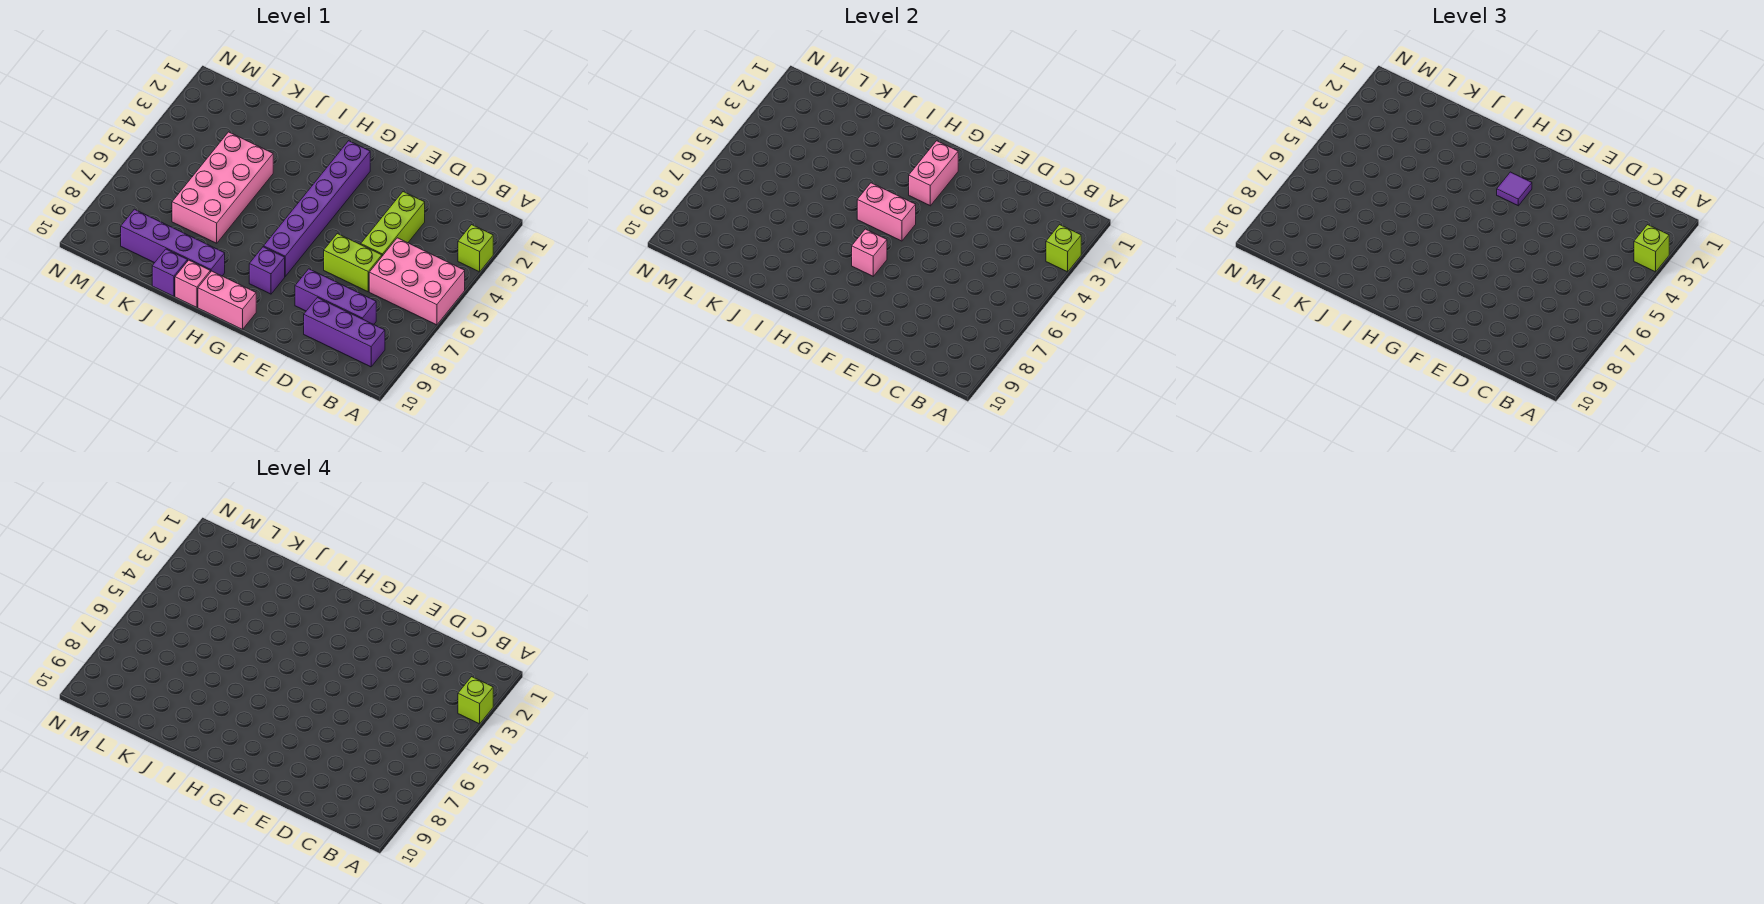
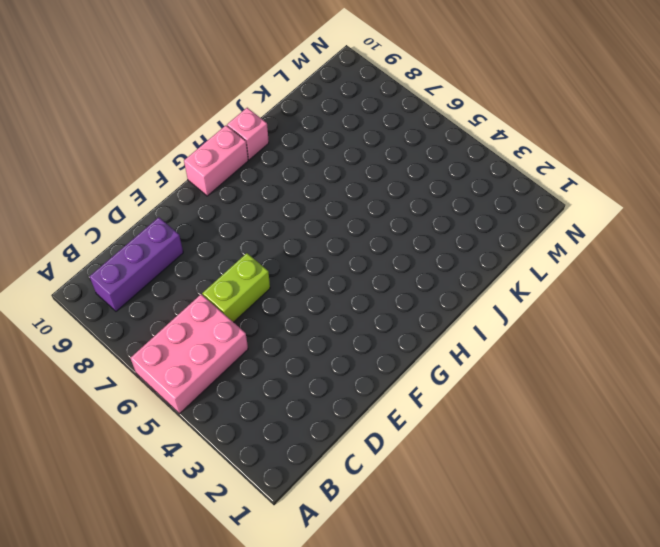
none -> lime 1x1 brick [458,225,493,272]
none -> purple 1x3 brick [295,269,376,324]
none -> lime 1x3 brick [361,192,425,256]

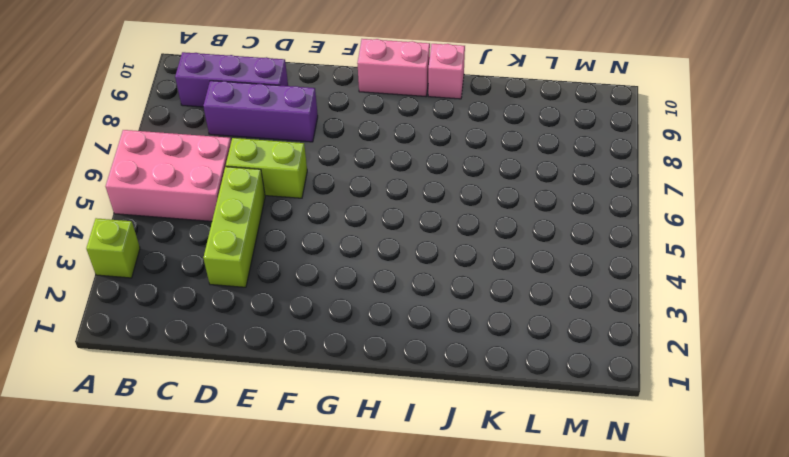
none -> purple 1x6 brick [264,141,370,276]
none -> purple 1x1 brick [249,247,285,294]
none -> purple 1x4 brick [121,209,225,276]

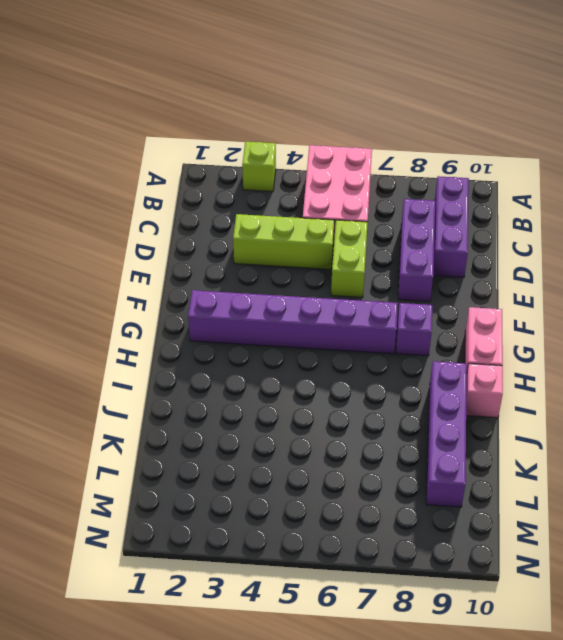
none -> pink 2x4 brick [172,132,273,243]
none -> purple 1x1 brick [152,249,188,296]
none -> lime 1x1 brick [1046,225,1081,272]

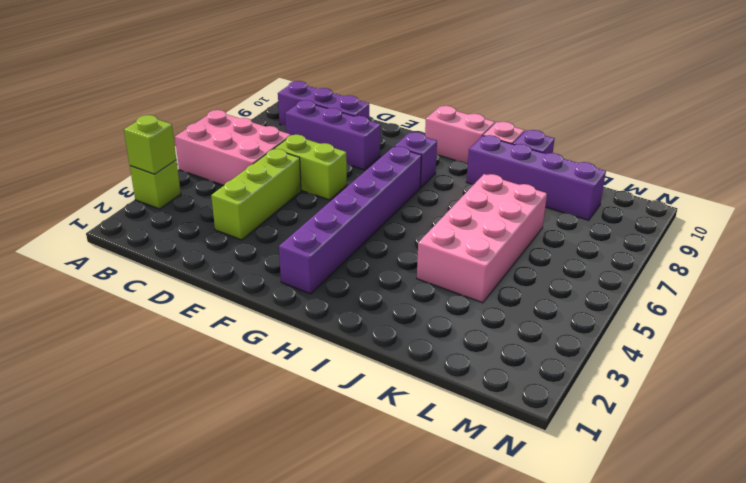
none -> pink 1x2 brick [909,141,958,206]
none -> pink 1x2 brick [857,183,916,241]
none -> pink 1x1 brick [852,229,887,276]

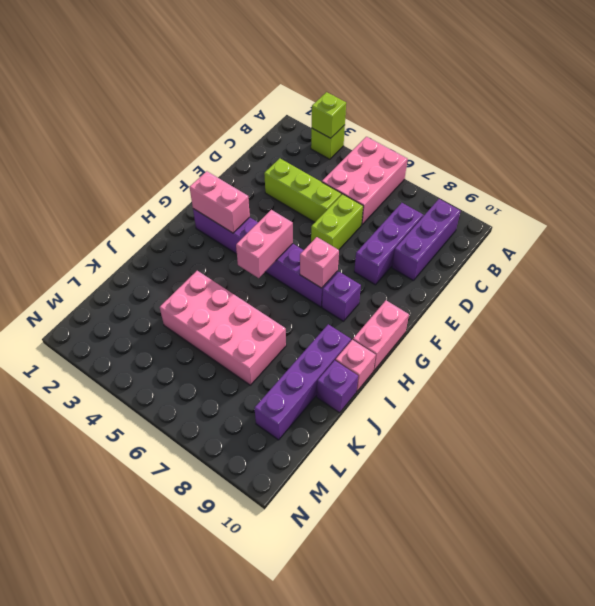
none -> lime 1x1 brick [1634,225,1669,272]
none -> purple 1x1 tile [1497,172,1532,206]
none -> lime 1x1 brick [458,677,493,724]

